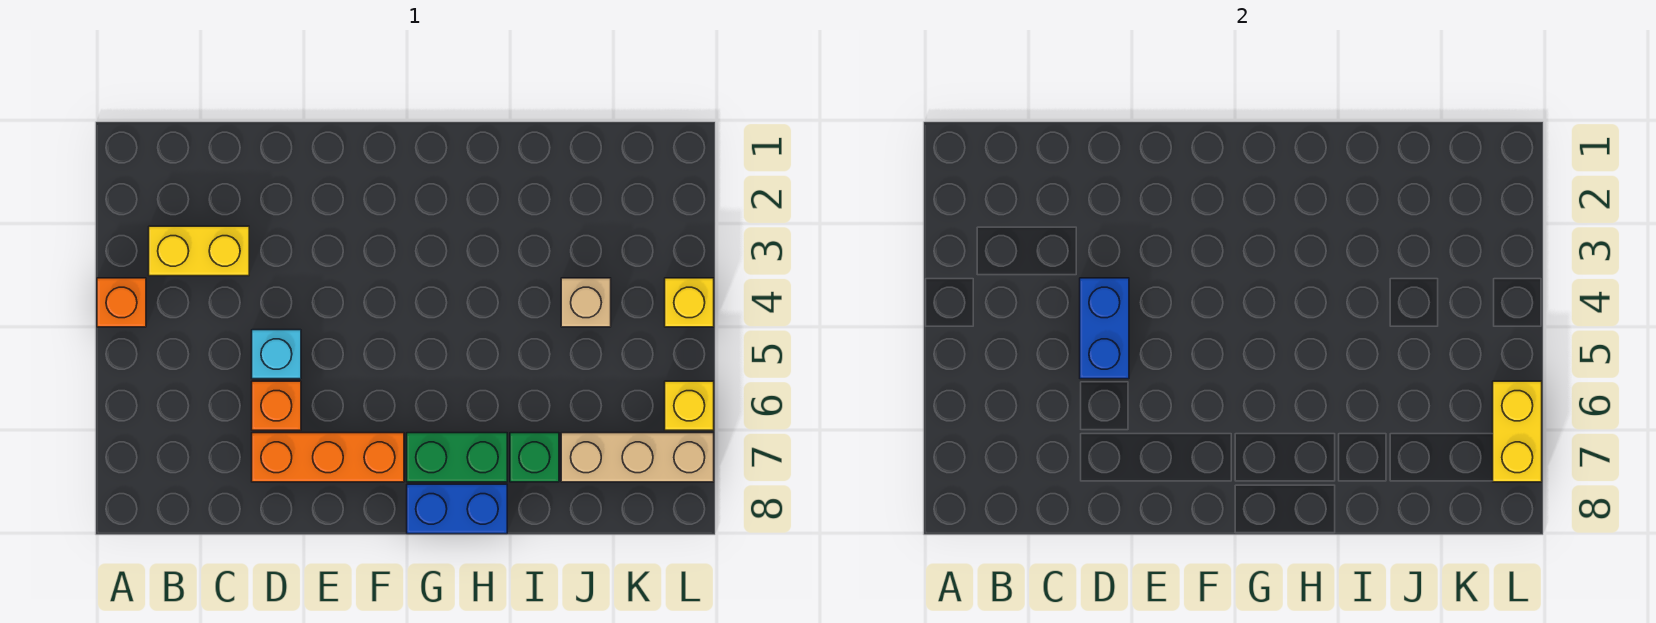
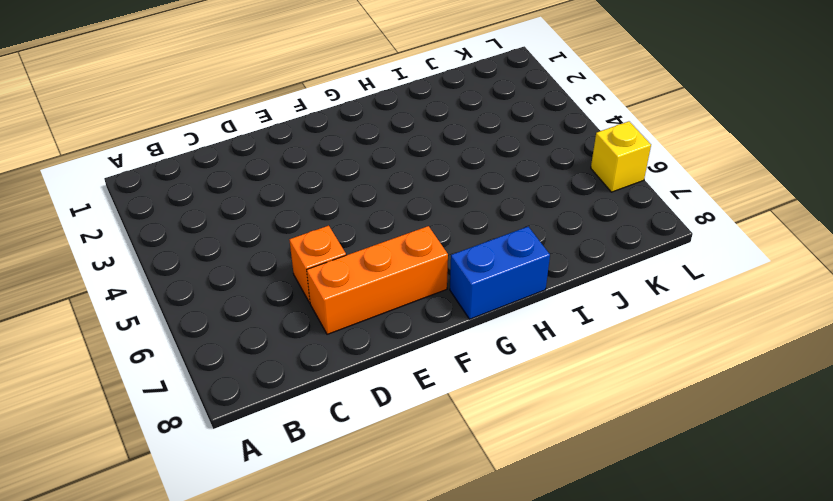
none -> orange 1x1 brick [97,278,146,327]
none -> yellow 1x2 brick [149,226,249,276]
none -> cyan 1x1 brick [252,330,301,379]

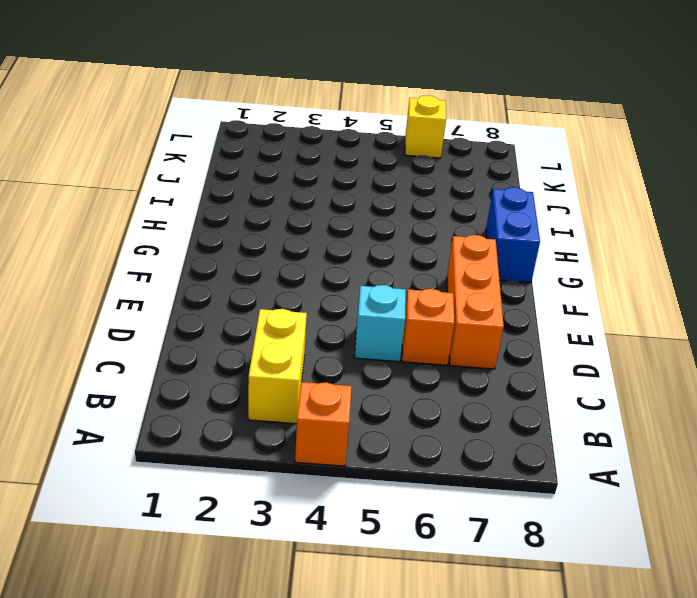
none -> green 1x2 brick [407,433,507,482]
none -> green 1x1 brick [510,433,559,482]
none -> tan 1x1 brick [561,278,611,327]

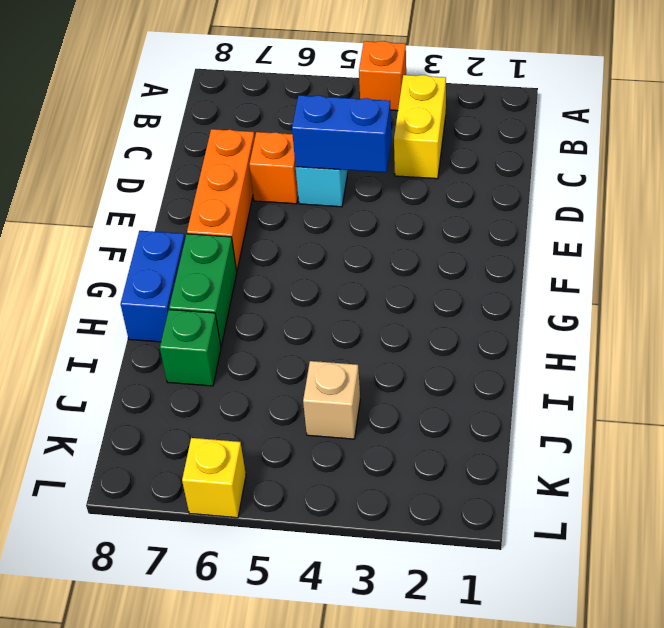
none -> tan 1x3 brick [561,433,714,482]
none -> yellow 1x1 brick [665,278,714,327]
none -> yellow 1x2 brick [1493,381,1542,482]

